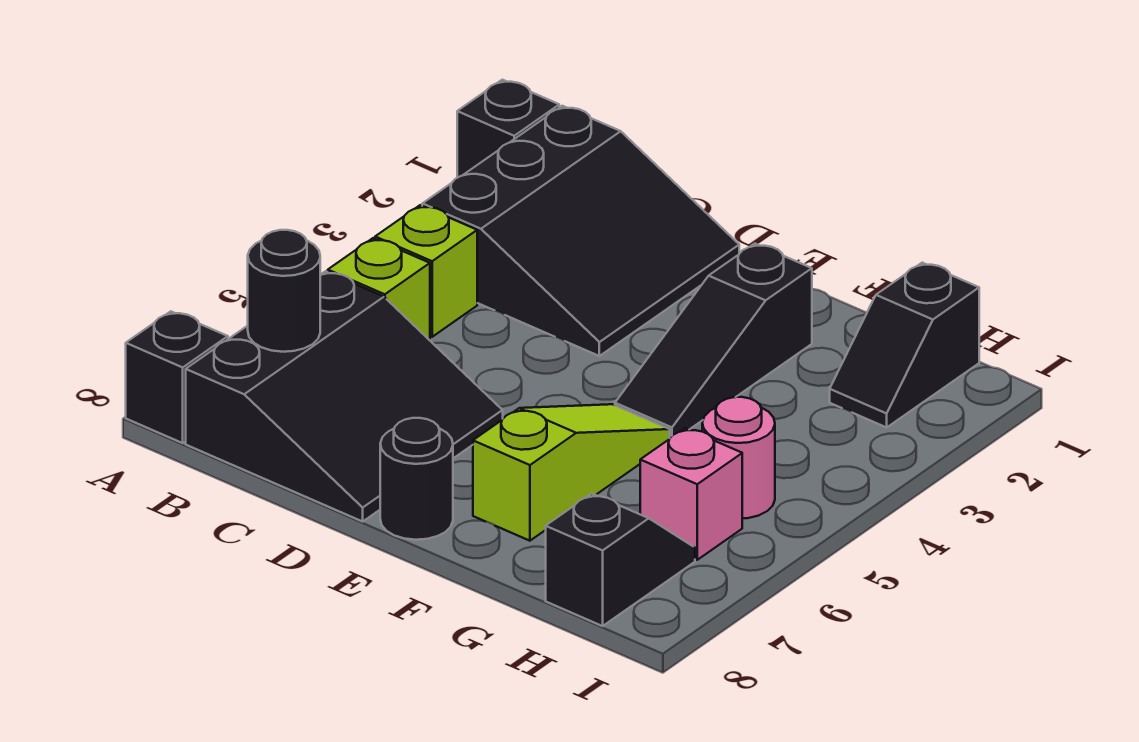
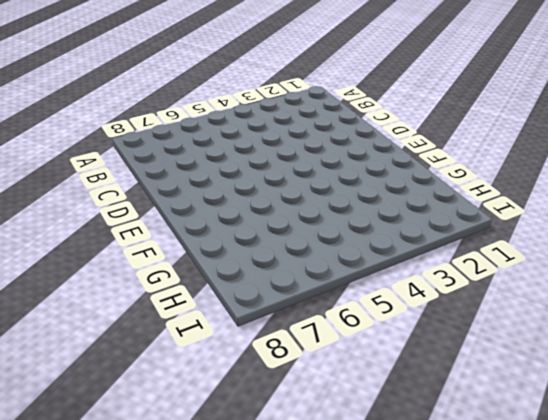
none -> black 1x1 brick [457,80,559,178]
none -> black 1x1 brick [126,311,228,443]
none -> black 3x3 slope [422,106,739,356]

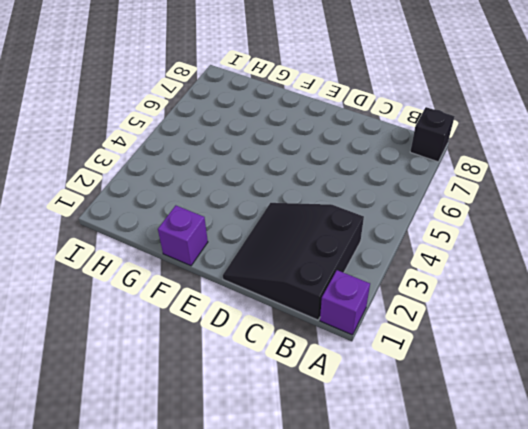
purple 1x1 brick [320,270,370,335] -> black 1x1 brick [457,80,559,178]
purple 1x1 brick [158,206,208,266] -> none
none -> lime 1x1 brick [375,205,477,337]
none -> lime 1x1 brick [328,238,430,339]
none -> black 3x3 slope [186,271,503,522]

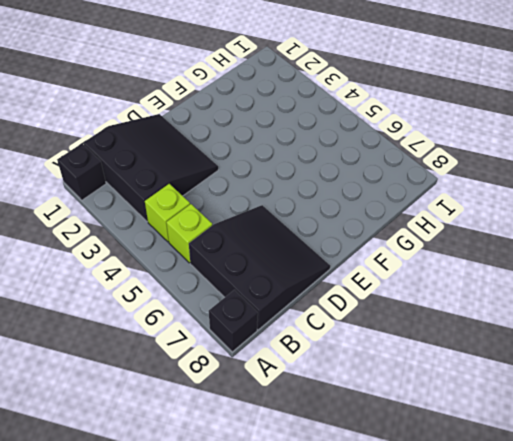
none -> black 1x1 round brick [380,418,453,540]
none -> black 1x3 slope [615,244,812,438]
none -> lime 1x3 slope [473,404,670,541]

